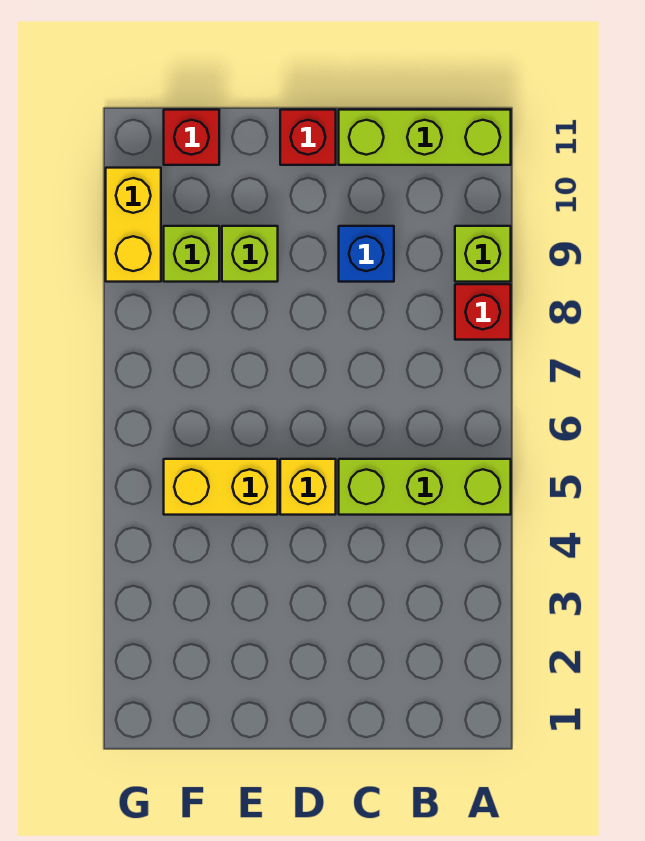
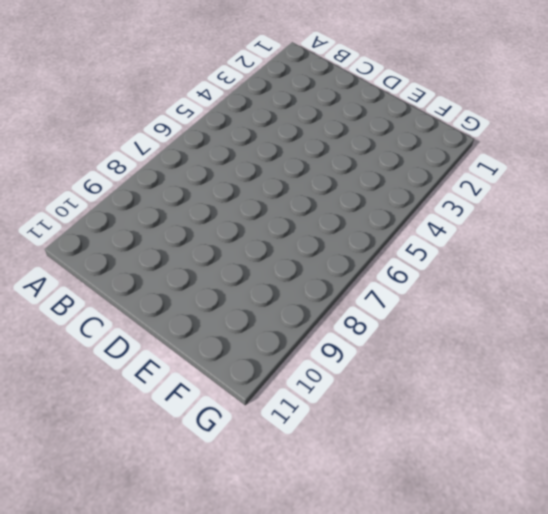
none -> lime 1x3 brick [339,459,511,515]
none -> red 1x1 brick [455,284,511,340]
none -> lime 1x1 brick [455,226,511,282]

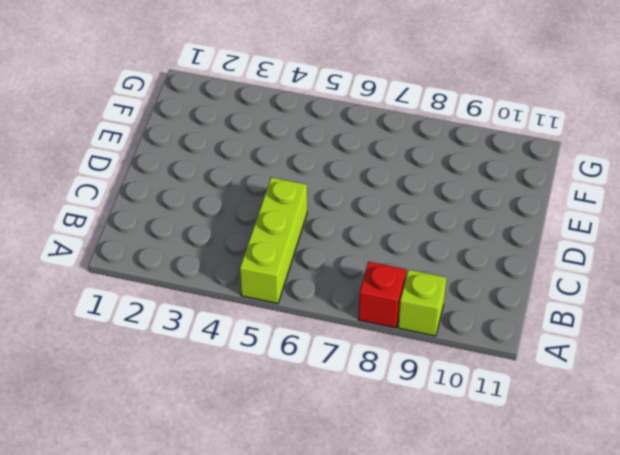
none -> lime 1x3 brick [339,110,511,165]
none -> blue 1x1 brick [339,226,394,282]
none -> yellow 1x1 brick [280,459,336,515]

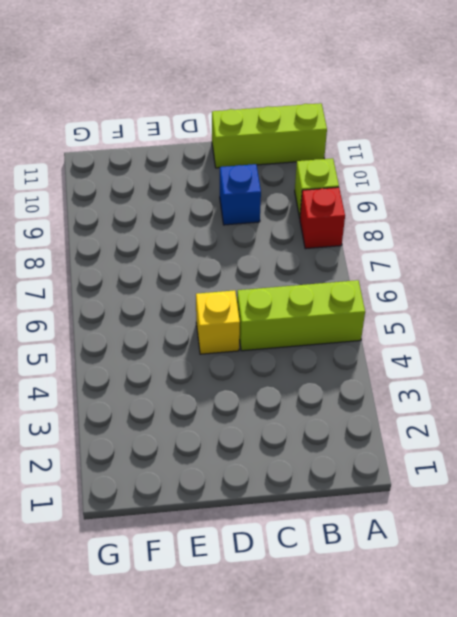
none -> red 1x1 brick [280,110,336,165]
none -> yellow 1x2 brick [164,459,278,515]
none -> lime 1x1 brick [222,226,278,282]

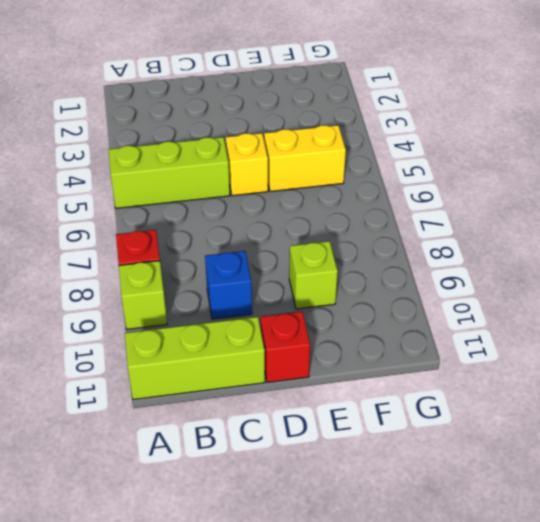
none -> lime 1x1 brick [164,226,219,282]
none -> red 1x1 brick [164,110,219,165]
none -> yellow 1x2 brick [106,168,161,282]

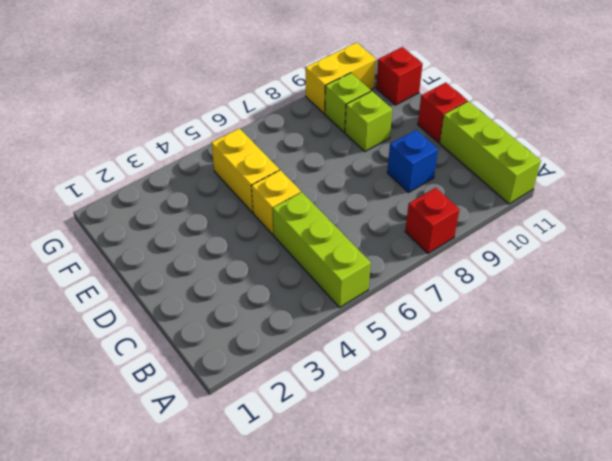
none -> lime 1x1 brick [455,226,511,282]

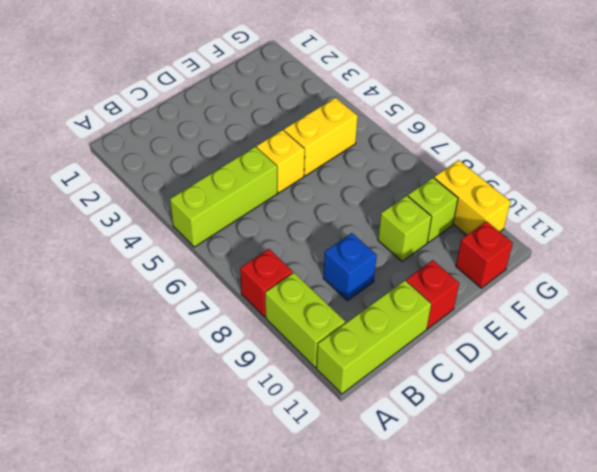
lime 1x2 brick [265,273,345,368] -> lime 1x1 brick [455,226,511,282]

